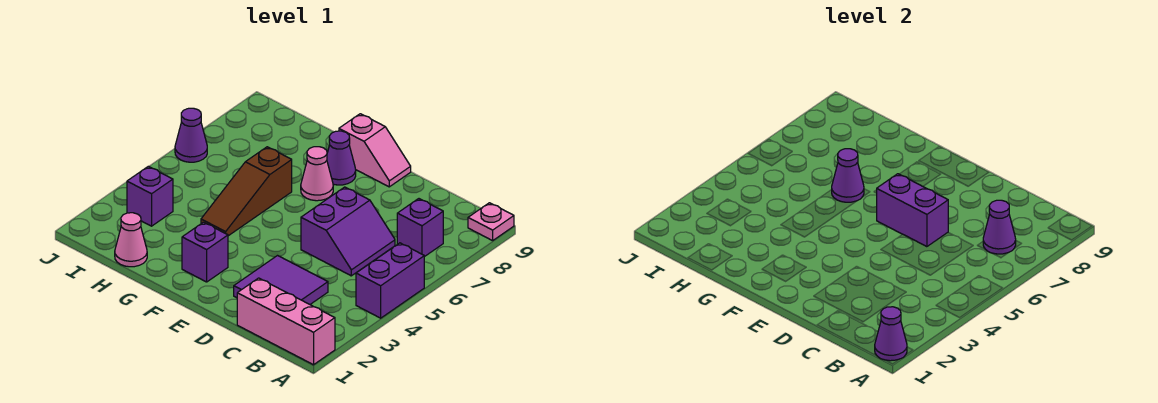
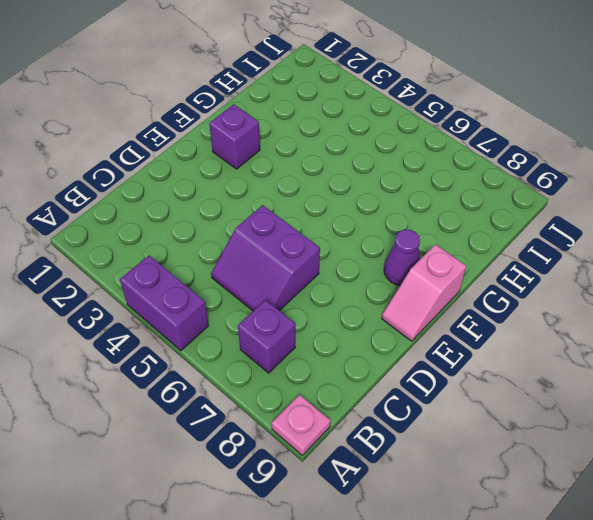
none -> pink 1x3 brick [237,278,335,365]
none -> purple 2x2 tile [234,256,328,304]
none -> pink 1x1 cone [301,147,333,201]

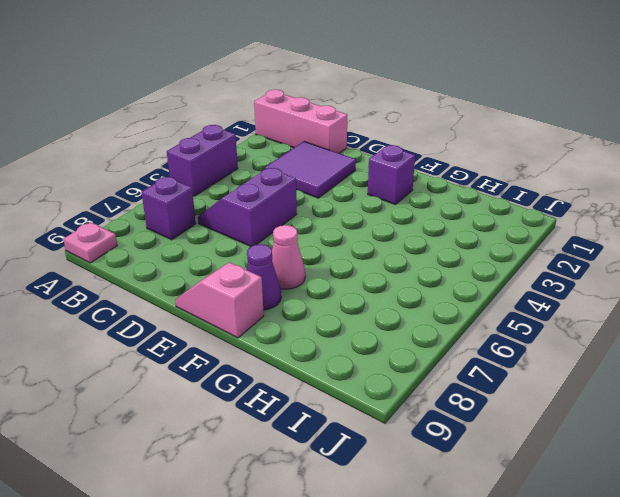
none -> brown 1x3 slope [201,147,292,236]
none -> pink 1x1 cone [115,213,147,267]
none -> purple 1x1 brick [127,166,173,226]

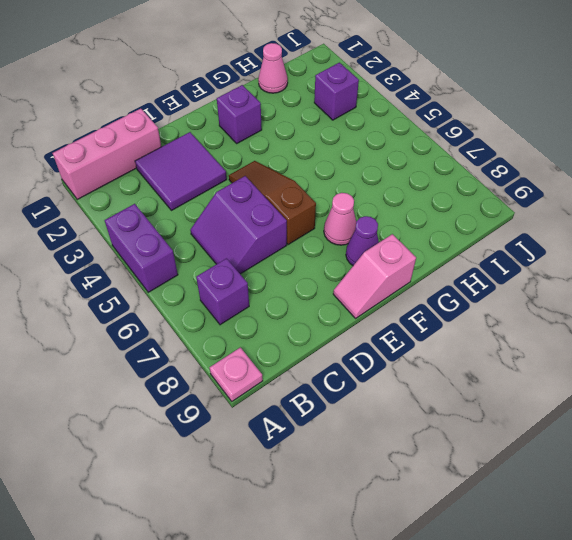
brown 1x3 slope [229,161,316,245] -> brown 1x3 slope moved to [201,147,292,236]
none -> purple 1x1 cone [175,108,207,162]
none -> purple 1x1 cone [875,307,907,361]
none -> purple 1x1 cone [983,200,1016,254]

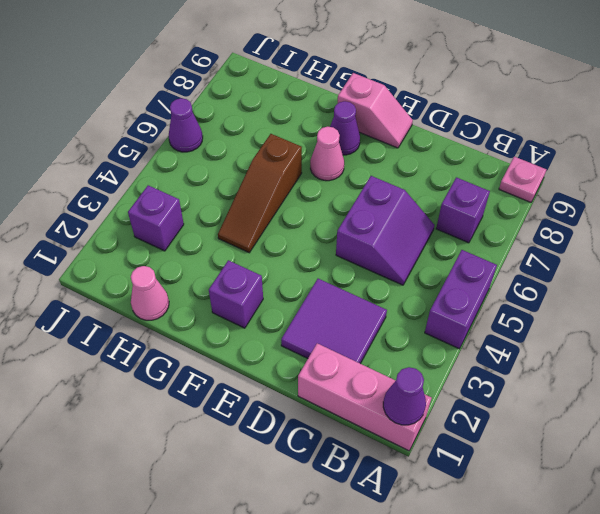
none -> purple 1x1 cone [983,200,1016,254]
none -> purple 1x2 brick [877,174,948,247]
none -> purple 1x1 cone [832,149,864,202]

